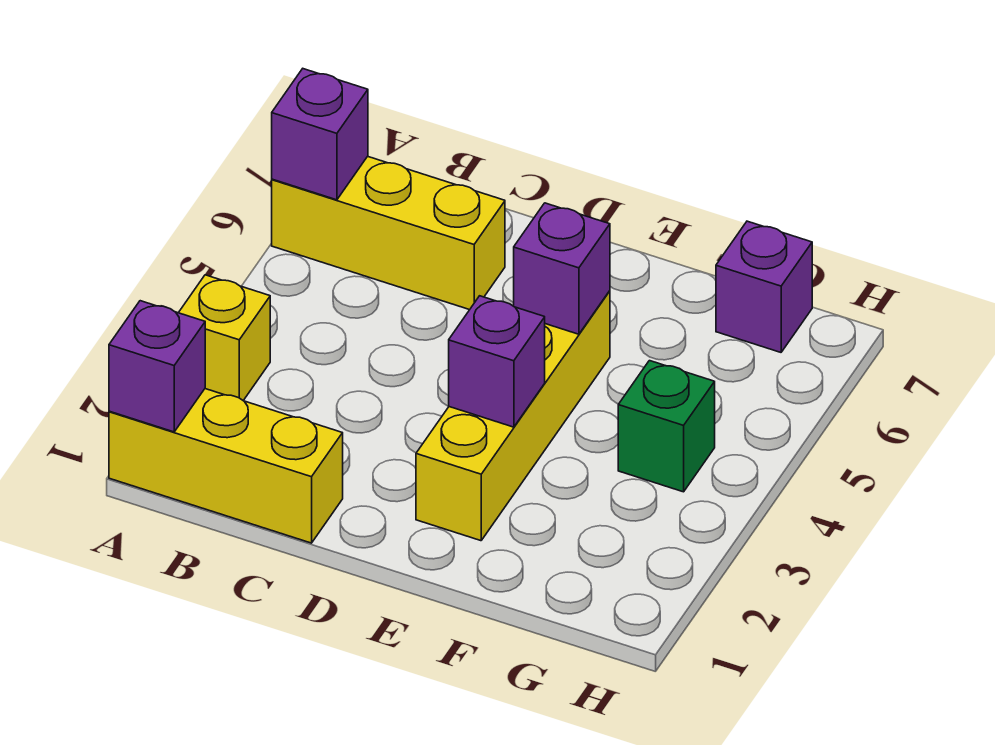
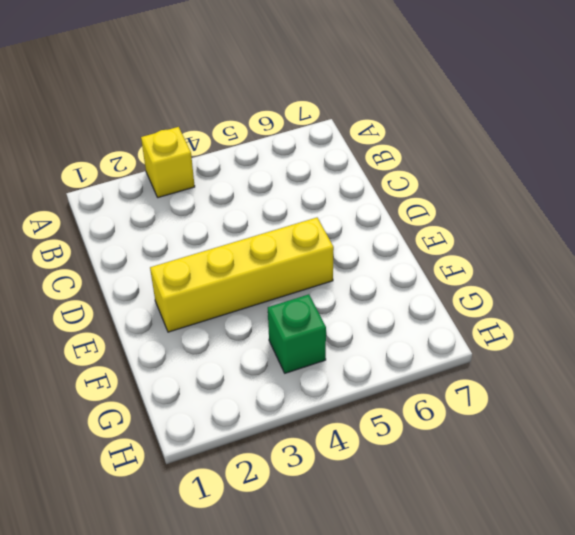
none -> yellow 1x3 brick [109,389,343,543]
none -> yellow 1x3 brick [272,156,505,310]

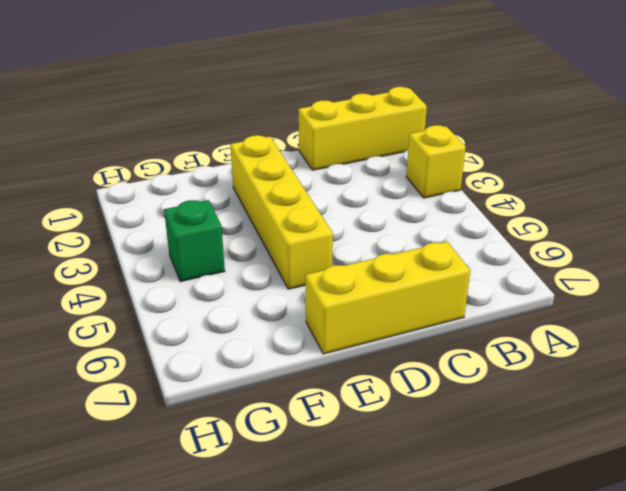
yellow 1x3 brick [306,242,470,354] -> yellow 1x3 brick moved to [272,156,505,310]
none -> purple 1x1 brick [716,221,812,352]
none -> purple 1x1 brick [109,301,205,432]

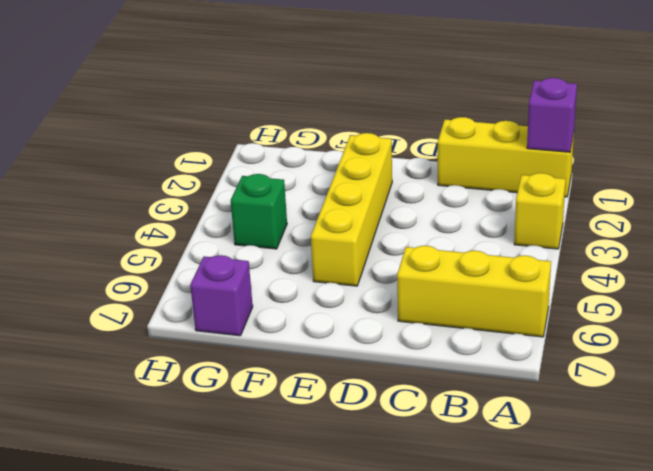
none -> purple 1x1 brick [272,69,368,200]
none -> purple 1x1 brick [449,296,545,427]

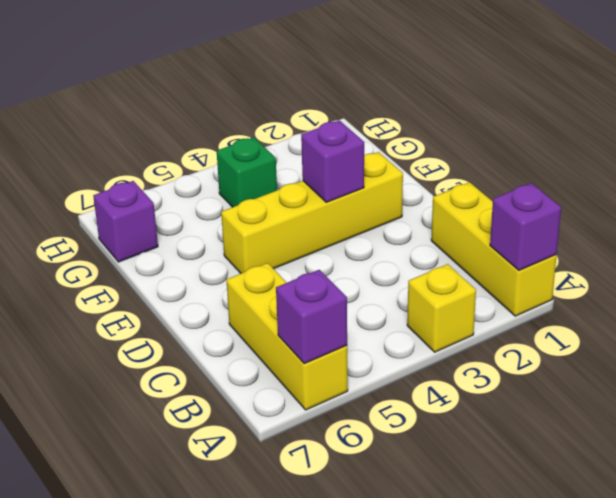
none -> purple 1x1 brick [514,203,610,334]

